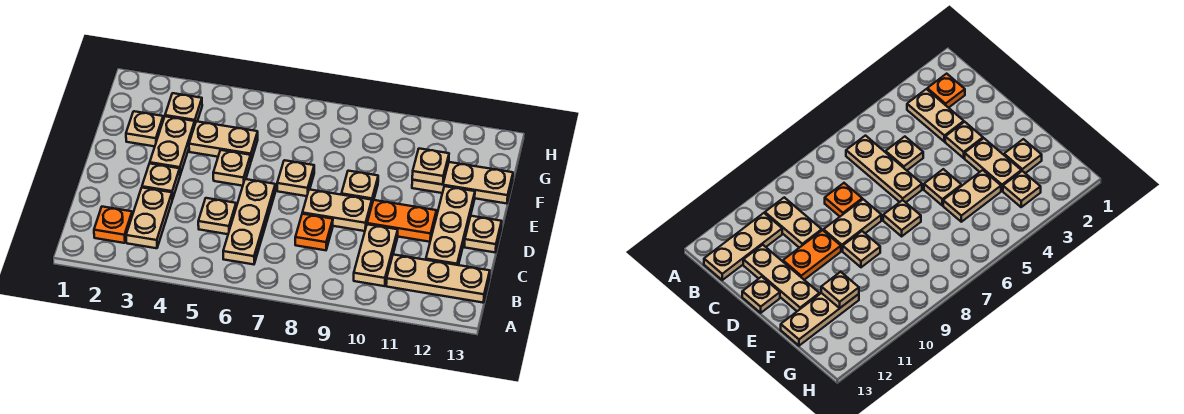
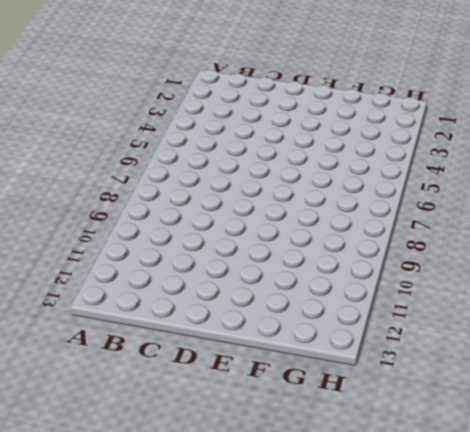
none -> orange 1x1 plate [94,207,132,243]
none -> tan 1x2 plate [126,188,172,248]
none -> tan 1x3 plate [223,179,275,264]

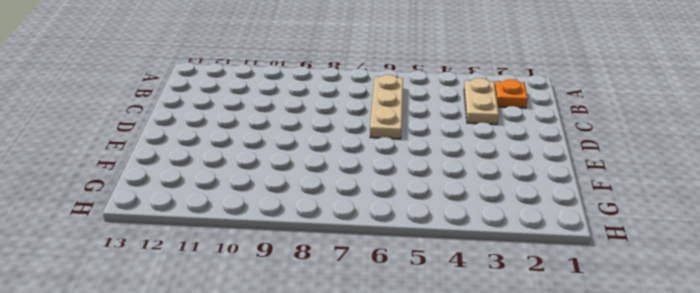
none -> tan 1x2 plate [354,224,398,286]
none -> tan 1x3 plate [386,255,490,303]
none -> tan 1x1 plate [198,198,236,234]

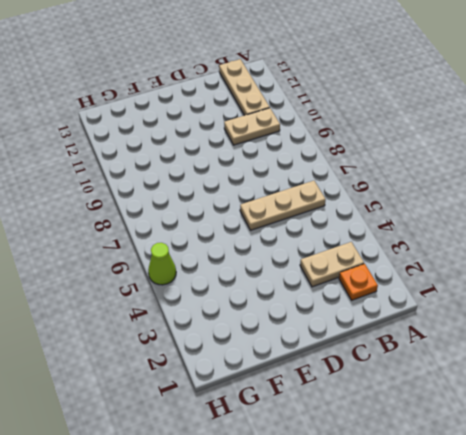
lime 1x1 cone [148,243,176,285] -> none
none -> tan 1x1 plate [198,198,236,234]
none -> orange 1x1 plate [295,214,333,250]
none -> tan 1x3 plate [426,186,475,265]

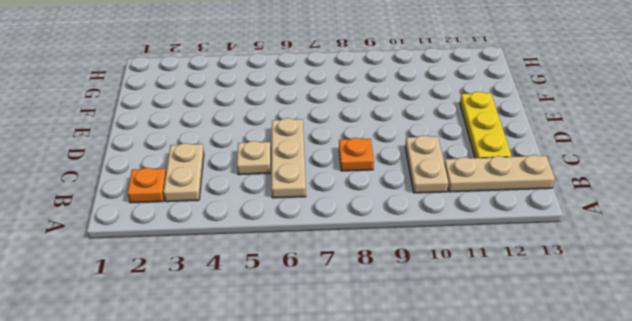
yellow 1x3 plate [460,92,511,158] -> tan 1x3 plate [426,186,475,265]
none -> tan 1x1 plate [142,164,180,199]
none -> tan 1x2 plate [302,189,372,231]
none -> orange 1x2 plate [367,200,436,242]

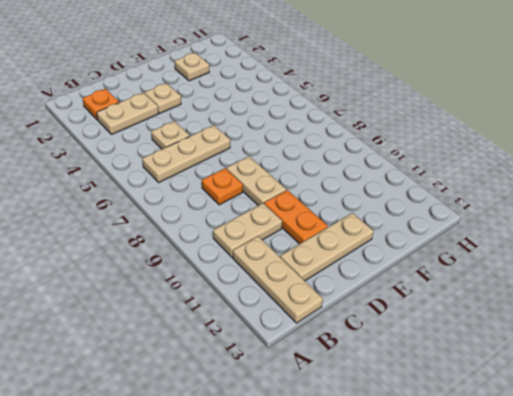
none -> tan 1x1 plate [464,216,502,252]
none -> tan 1x2 plate [150,116,195,175]
none -> tan 1x1 plate [213,150,251,186]

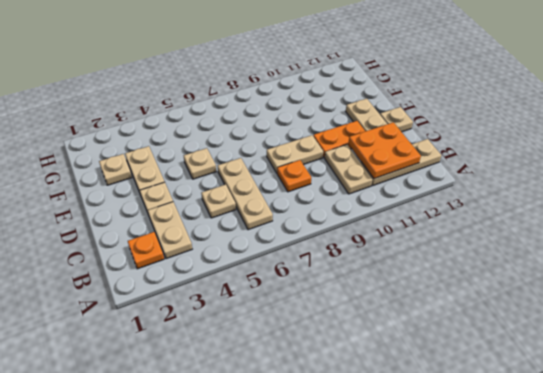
orange 2x2 plate [348,122,421,179] -> none
none -> tan 1x1 plate [277,160,314,196]
none -> tan 1x1 plate [341,171,378,203]
none -> tan 1x2 plate [189,121,258,161]

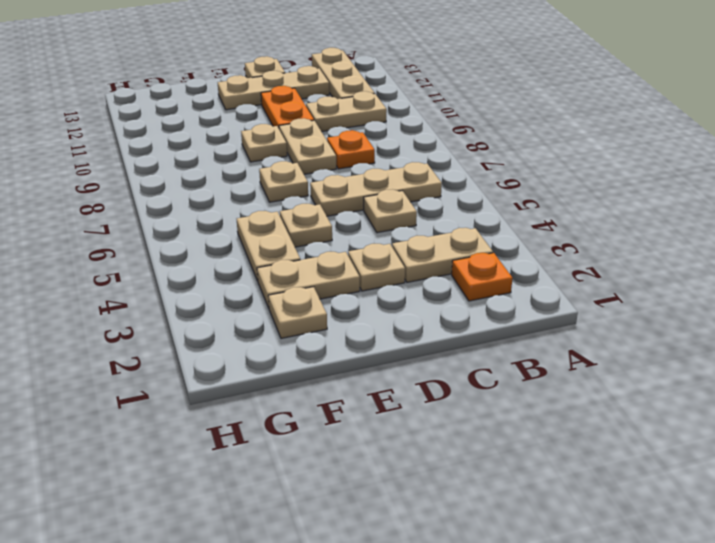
none -> tan 1x3 plate [412,162,513,204]
none -> tan 1x1 plate [165,93,202,123]
none -> tan 1x1 plate [412,149,449,185]

